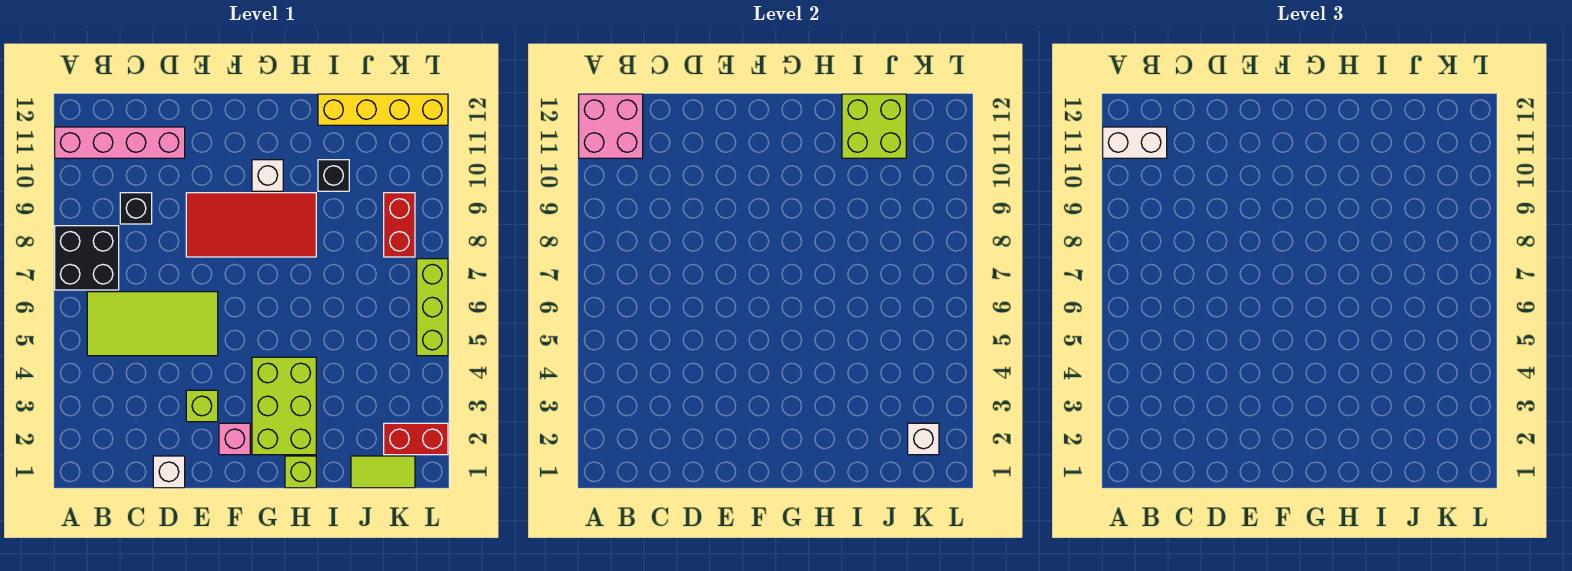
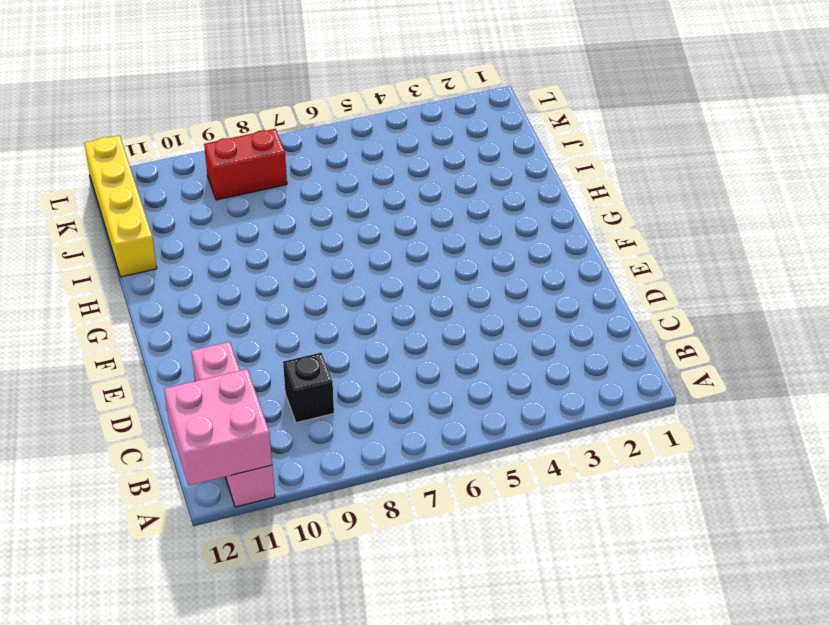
none -> black 2x2 brick [55,226,119,290]
none -> lime 2x4 tile [87,292,218,356]
none -> white 1x1 brick [153,456,185,488]

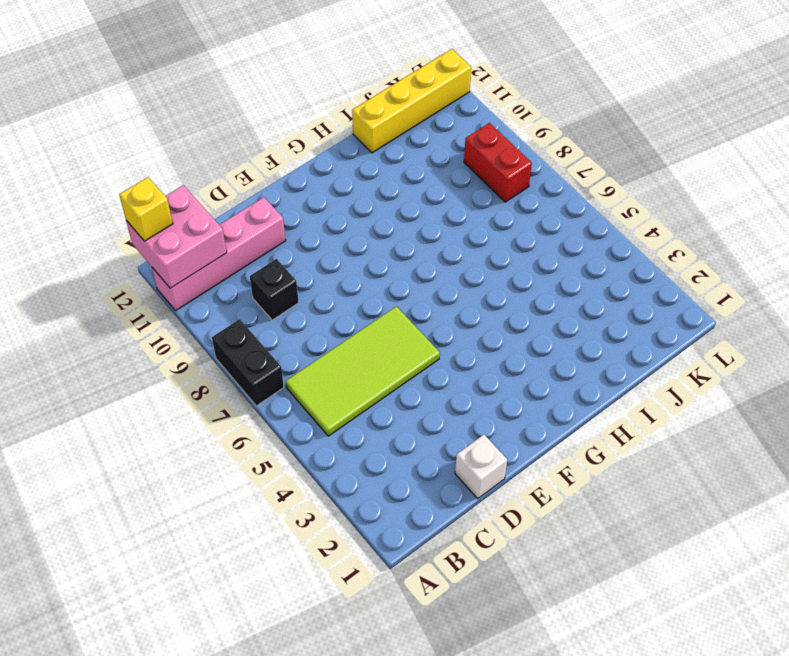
black 1x2 brick [212,319,284,406] -> black 2x2 brick [55,226,119,290]
yellow 1x1 brick [119,177,173,241] -> none
none -> lime 1x1 brick [186,390,218,422]
none -> red 2x4 tile [186,193,316,257]
none -> pink 1x1 brick [219,423,250,455]

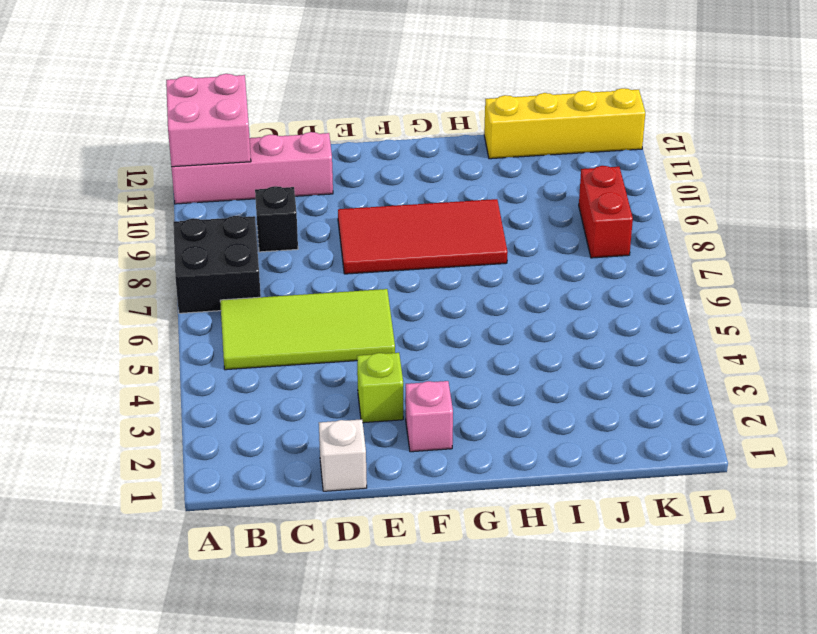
none -> lime 2x3 brick [252,357,316,455]
none -> white 1x1 brick [252,160,283,191]
none -> lime 1x1 brick [285,456,316,488]

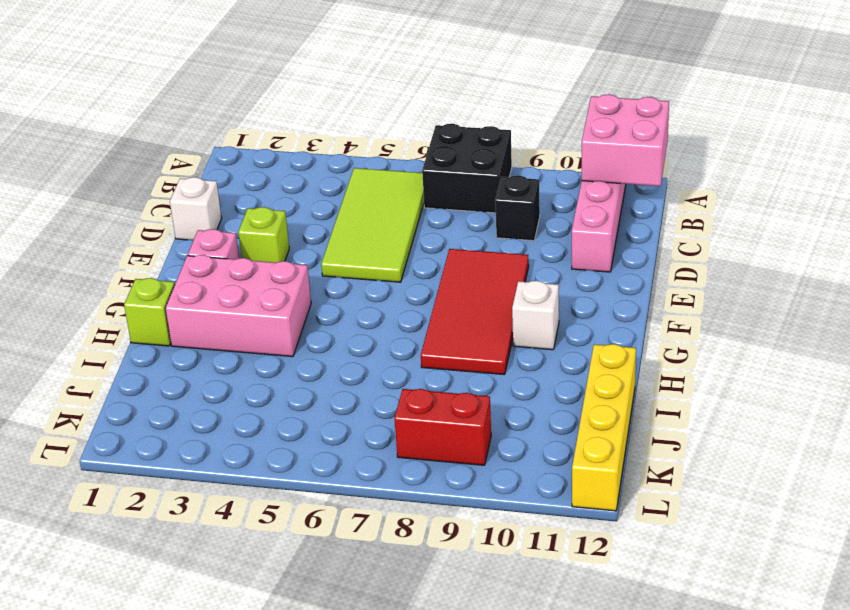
pink 2x3 brick [165,255,311,357] -> lime 2x3 brick [252,357,316,455]
none -> black 1x1 brick [318,160,349,191]
none -> lime 1x2 tile [351,456,415,488]
none -> red 1x2 brick [384,423,448,455]

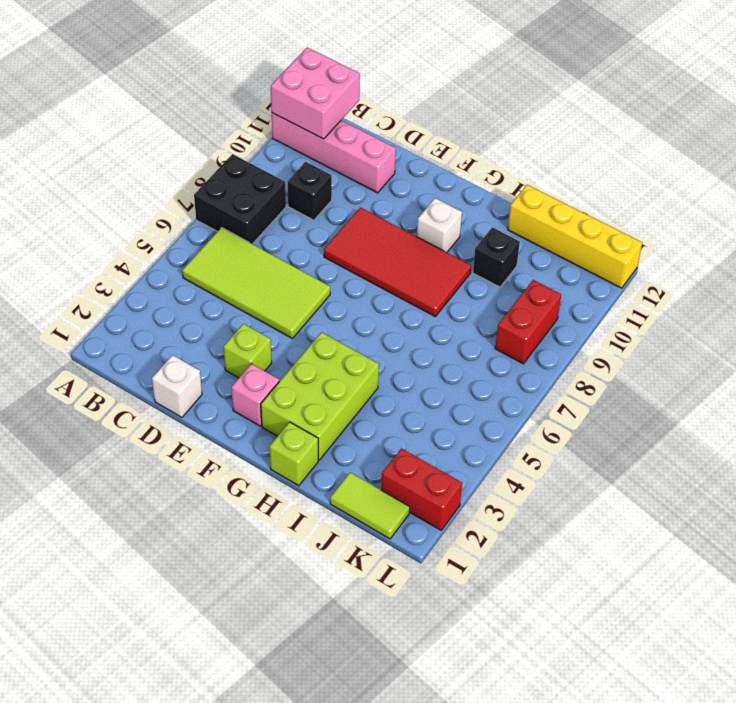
none -> lime 1x3 brick [417,259,448,356]
none -> lime 2x2 brick [842,94,906,158]
none -> white 1x1 brick [908,423,939,455]

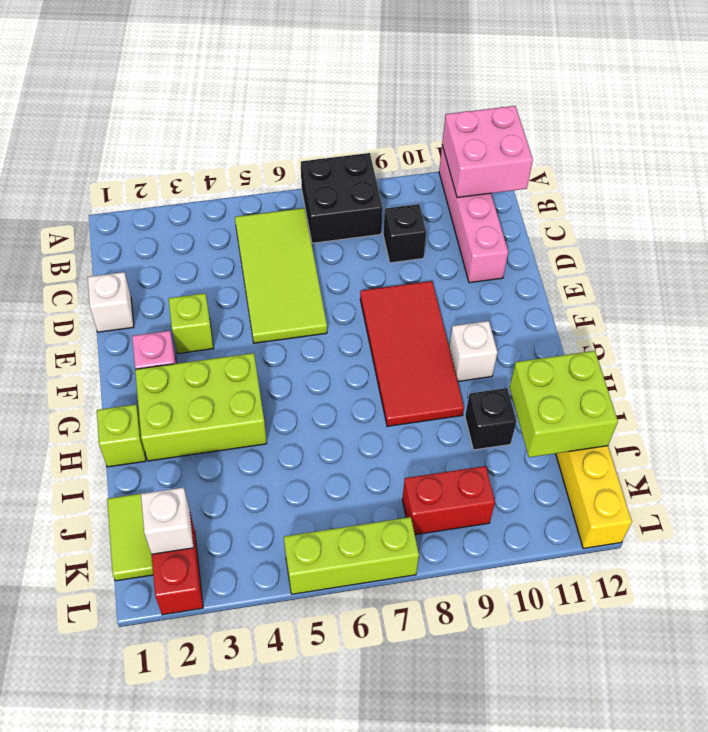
none -> white 1x2 brick [1103,127,1167,158]

